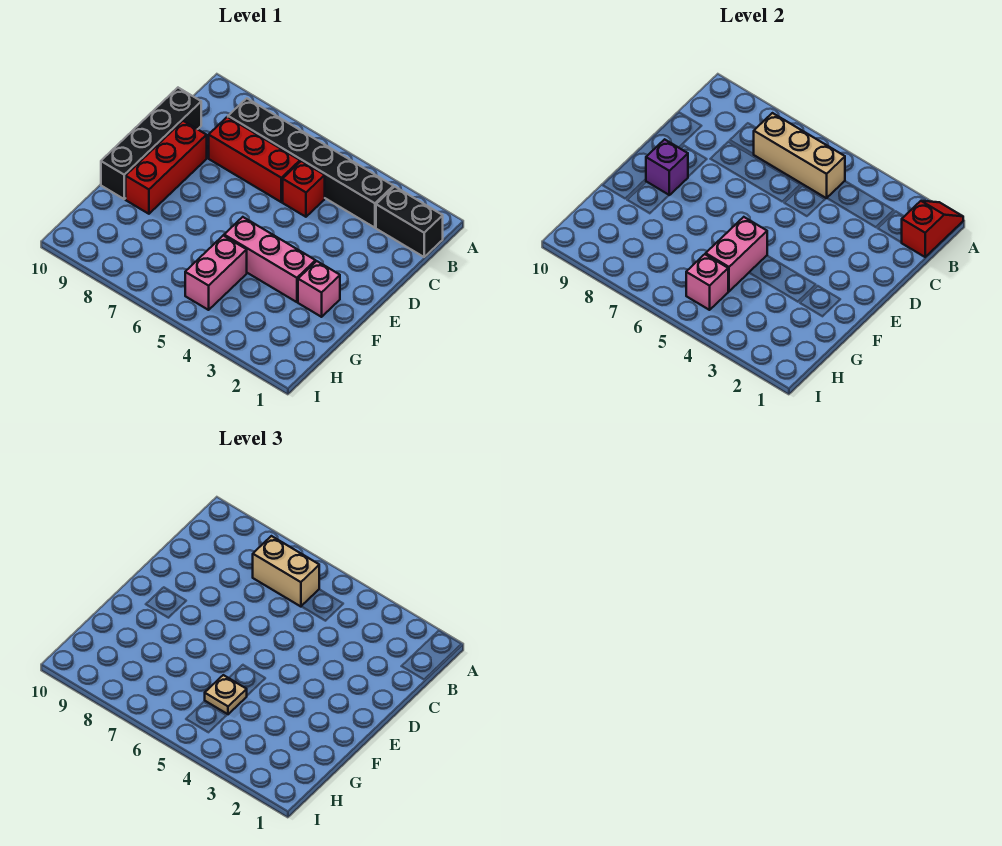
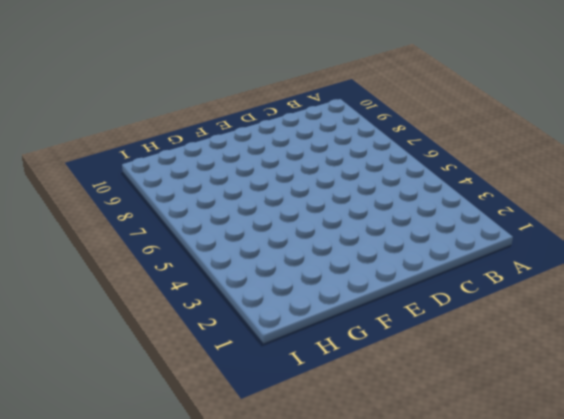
none -> black 1x2 brick [376,187,443,257]
none -> black 1x6 brick [228,98,393,228]
none -> red 1x1 brick [283,161,325,217]

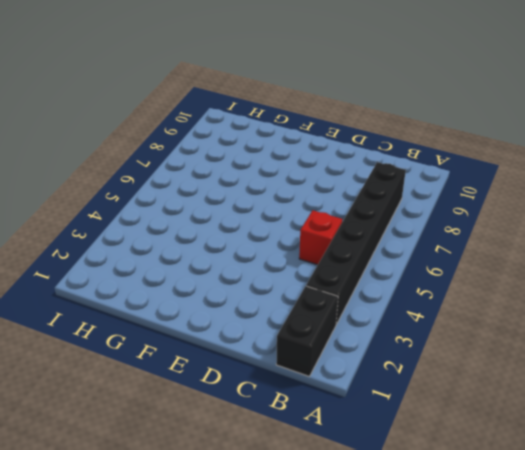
none -> red 1x3 brick [209,117,300,202]
none -> black 1x4 brick [101,88,201,199]
none -> red 1x3 brick [126,121,207,214]

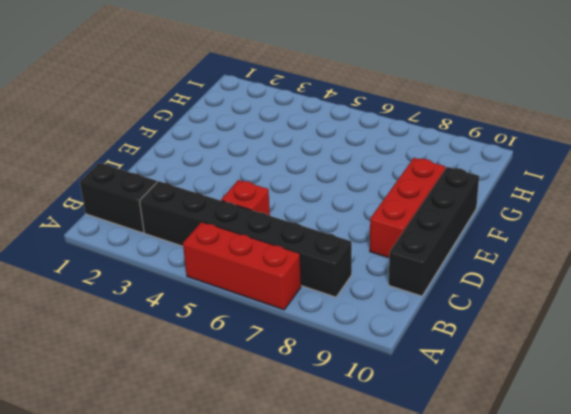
red 1x3 brick [183,222,301,310] -> red 1x3 brick moved to [209,117,300,202]
none -> pink 1x1 brick [298,261,340,317]
none -> pink 1x3 brick [224,217,316,302]
none -> pink 1x2 brick [185,236,247,310]

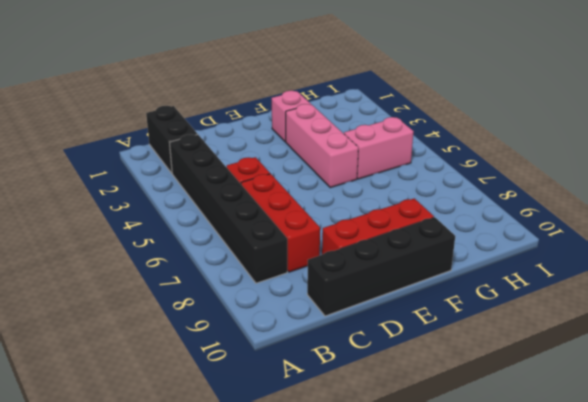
none -> red 1x2 slope [902,201,963,257]
none -> tan 1x3 brick [754,113,845,198]
none -> purple 1x1 brick [646,139,688,195]

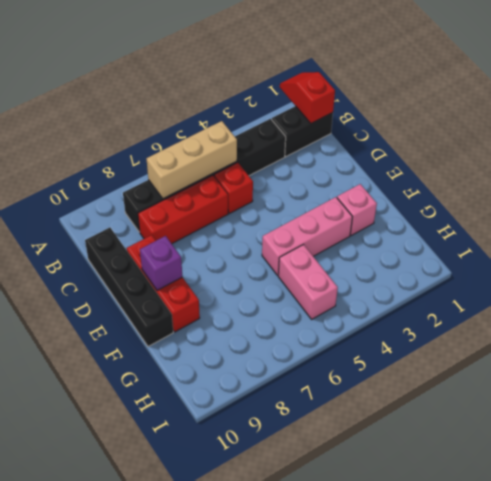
none -> pink 1x2 brick [706,217,767,291]
none -> pink 1x1 brick [686,254,728,310]
none -> tan 1x2 brick [253,536,319,607]

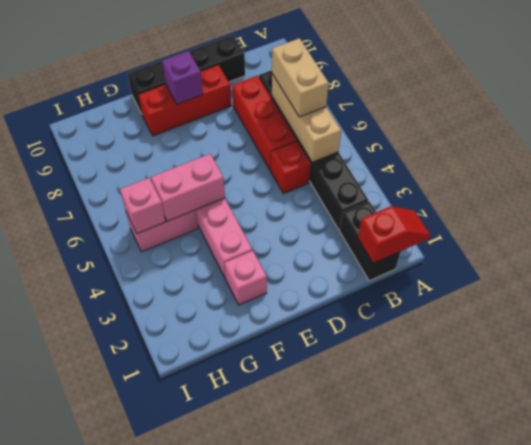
none -> tan 1x1 plate [205,675,247,714]

